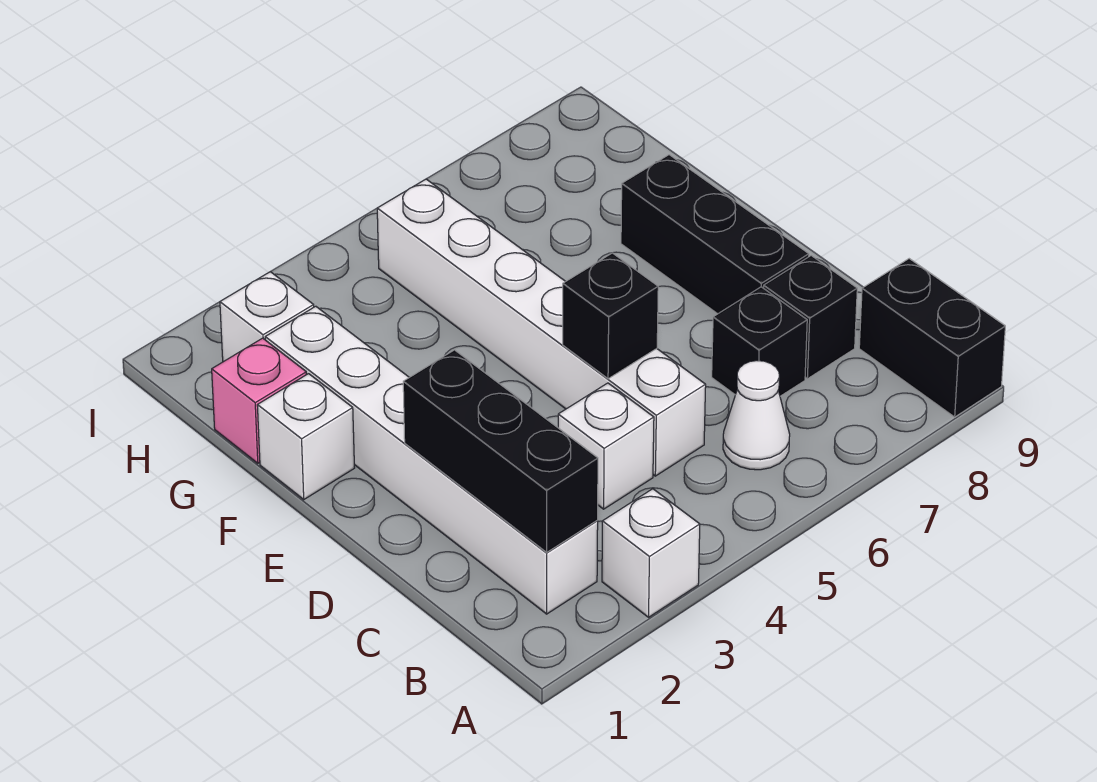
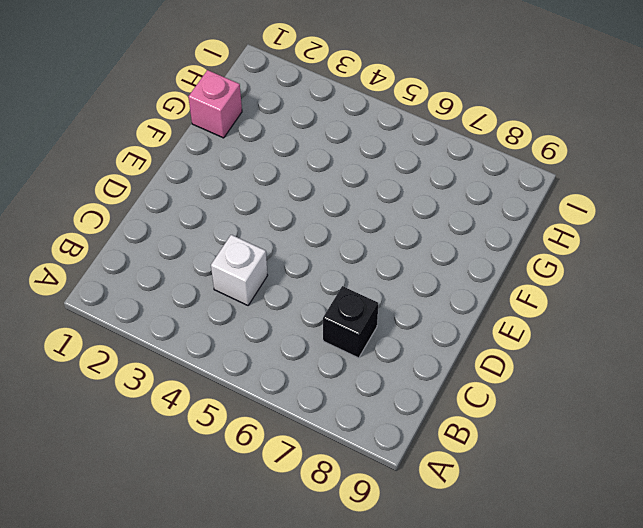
none -> white 1x1 brick [602,489,700,617]
none -> black 1x2 brick [859,259,1005,417]
none -> white 1x6 brick [265,306,598,614]

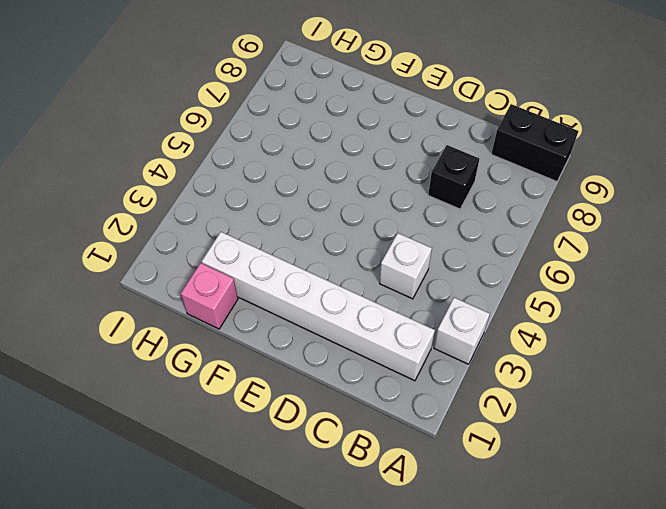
none -> white 1x1 cone [723,361,790,470]
none -> white 1x6 brick [377,179,706,476]
none -> black 1x1 brick [764,256,857,379]

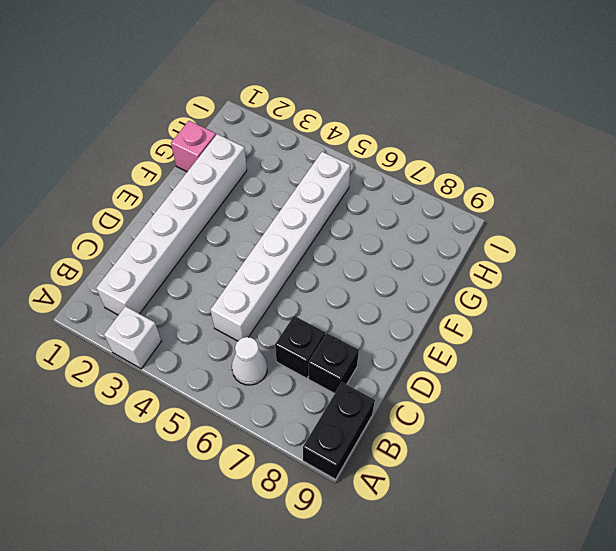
none -> white 1x1 brick [558,383,654,509]
none -> black 1x3 brick [621,155,809,314]
none -> white 1x1 brick [257,374,354,499]

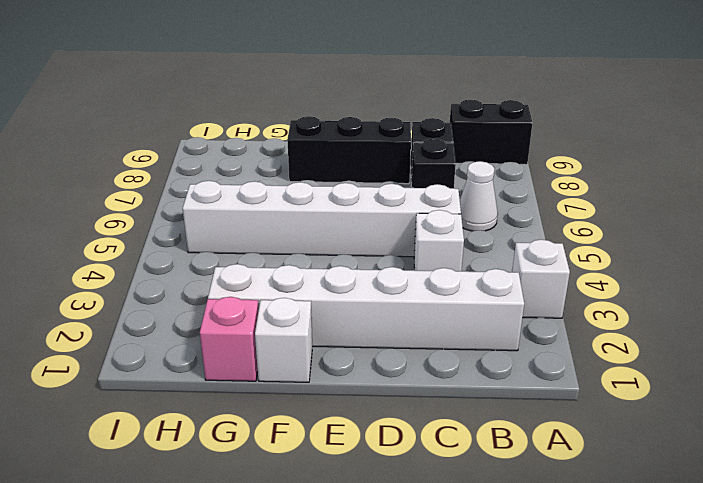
none -> white 1x1 brick [220,272,314,362]
none -> black 1x3 brick [403,350,598,552]
none -> black 1x1 brick [563,253,658,379]

